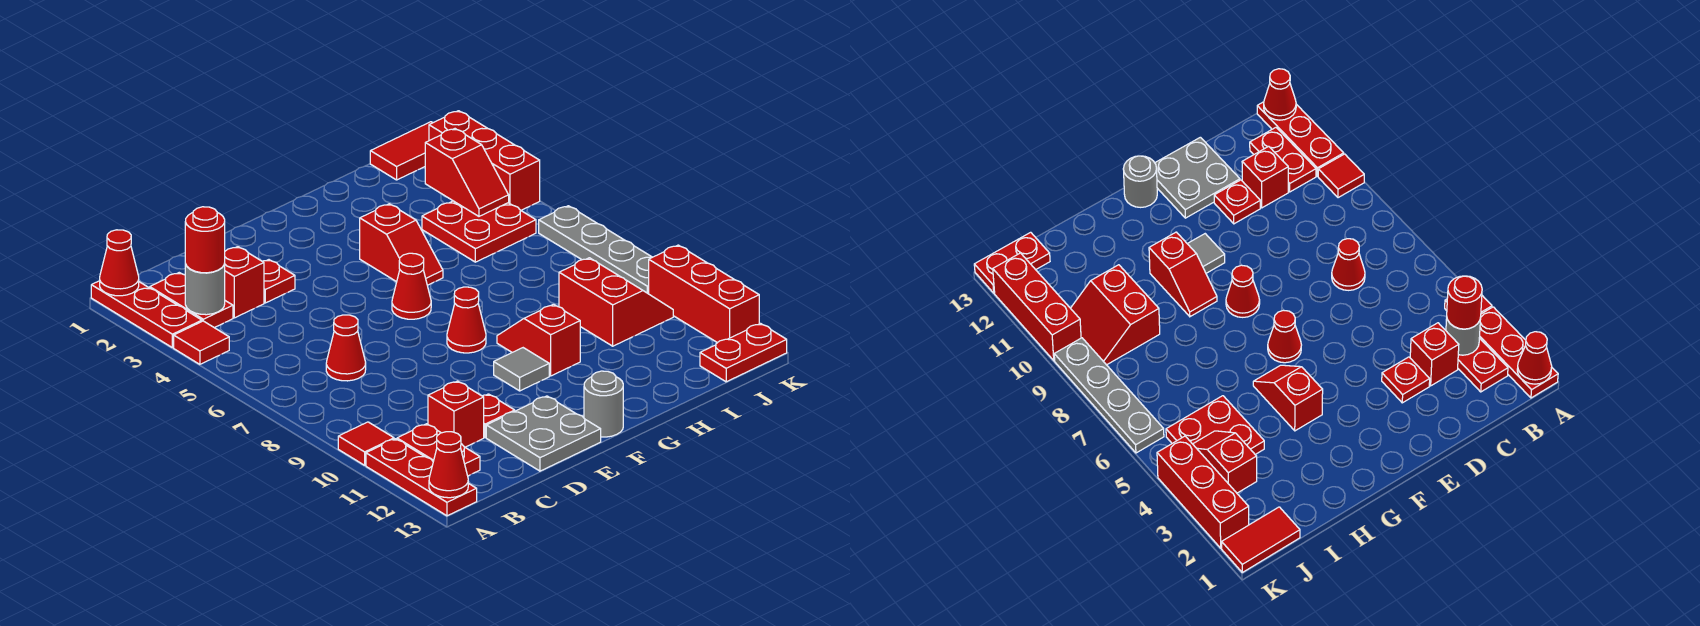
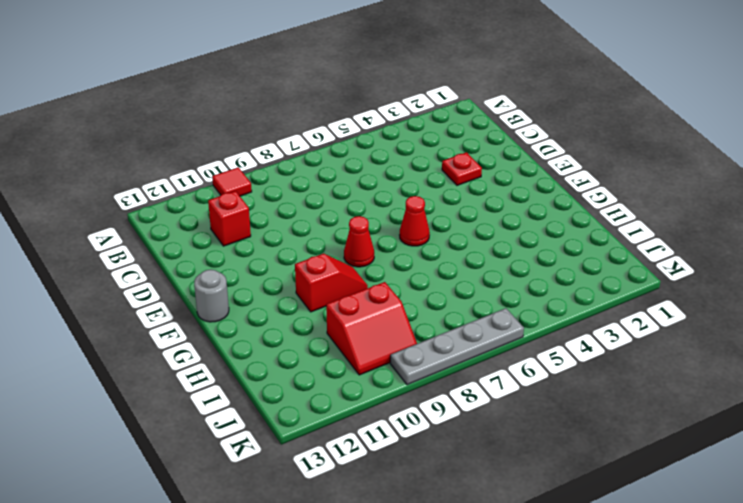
none -> red 1x3 plate [91,281,202,348]
none -> red 1x1 tile [174,321,229,364]
none -> red 1x3 plate [366,439,477,516]
none -> red 1x2 plate [150,273,233,328]

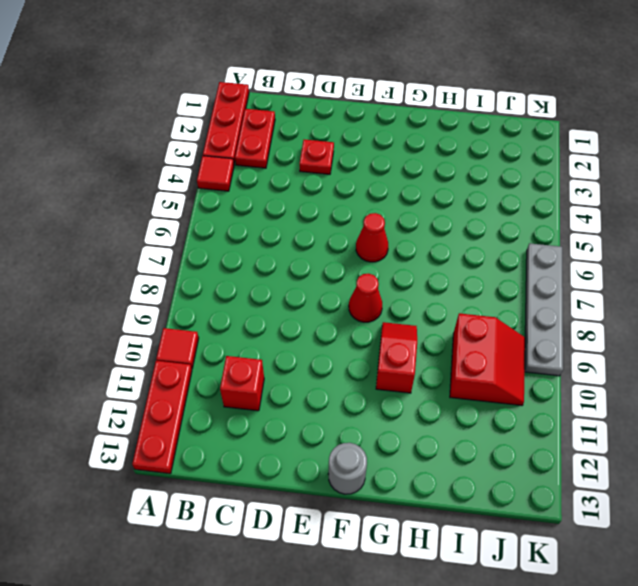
none -> red 1x2 plate [397,424,480,476]
none -> red 1x1 brick [224,247,264,318]
none -> red 1x1 cone [326,315,366,381]
none -> red 1x1 plate [483,394,515,438]

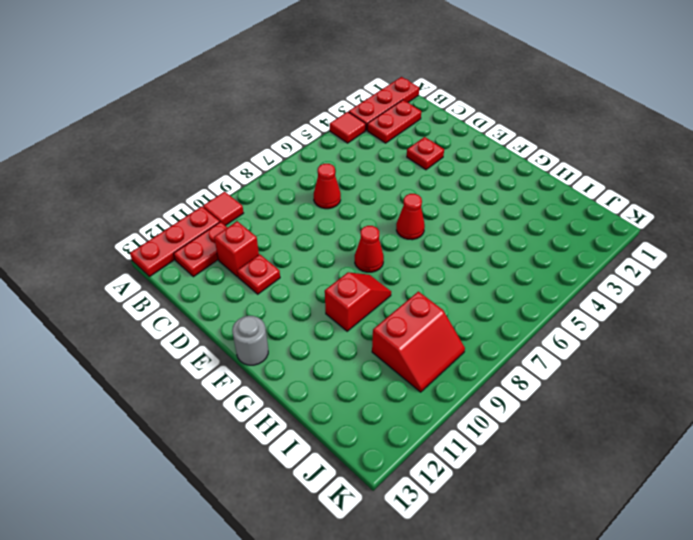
none -> red 1x1 brick [224,247,264,318]
none -> grey 2x2 plate [486,396,601,471]
none -> grey 1x1 tile [494,348,549,391]
none -> red 1x2 slope [360,204,443,285]

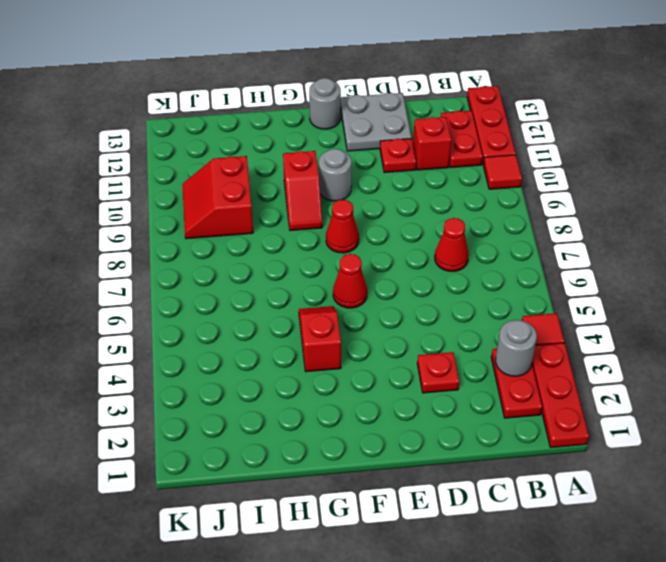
grey 1x1 round brick [319,149,352,201] -> grey 1x1 tile [494,348,549,391]
none -> red 1x1 brick [224,247,264,318]
none -> red 2x2 plate [422,201,536,262]
none -> red 1x2 tile [370,122,433,180]
none -> red 1x2 plate [700,324,787,382]

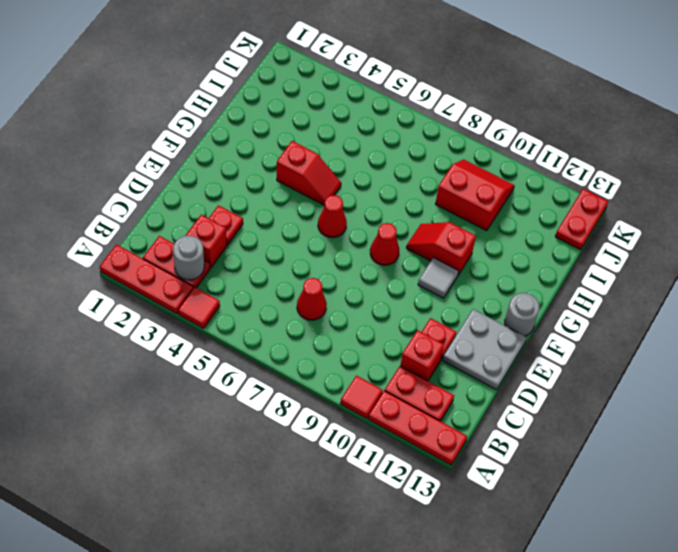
none -> red 2x2 plate [422,201,536,262]
none -> red 1x2 tile [370,122,433,180]
none -> red 1x3 brick [429,111,540,210]
none -> grey 1x4 plate [539,206,652,294]

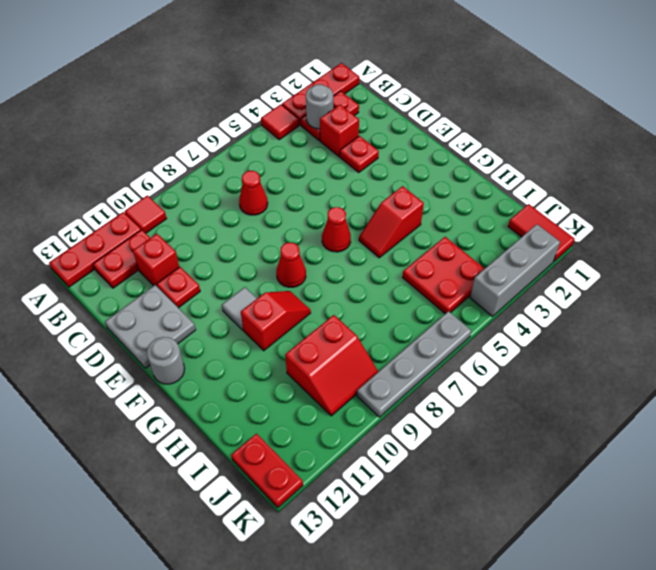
grey 1x3 brick [470,224,560,316] -> red 1x3 brick [429,111,540,210]
none -> red 1x3 brick [649,245,759,343]
none -> red 1x1 cone [100,230,139,296]
none -> red 1x1 cone [429,432,468,498]
none -> red 1x2 slope [425,129,509,216]

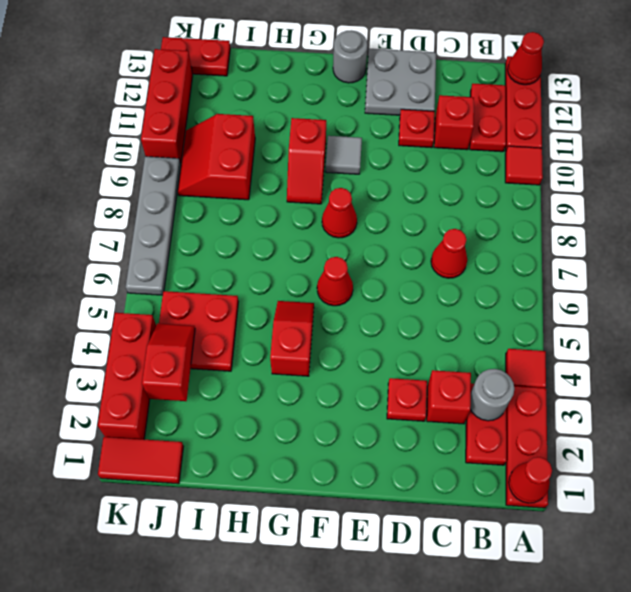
none -> red 1x1 round brick [185,207,225,273]

